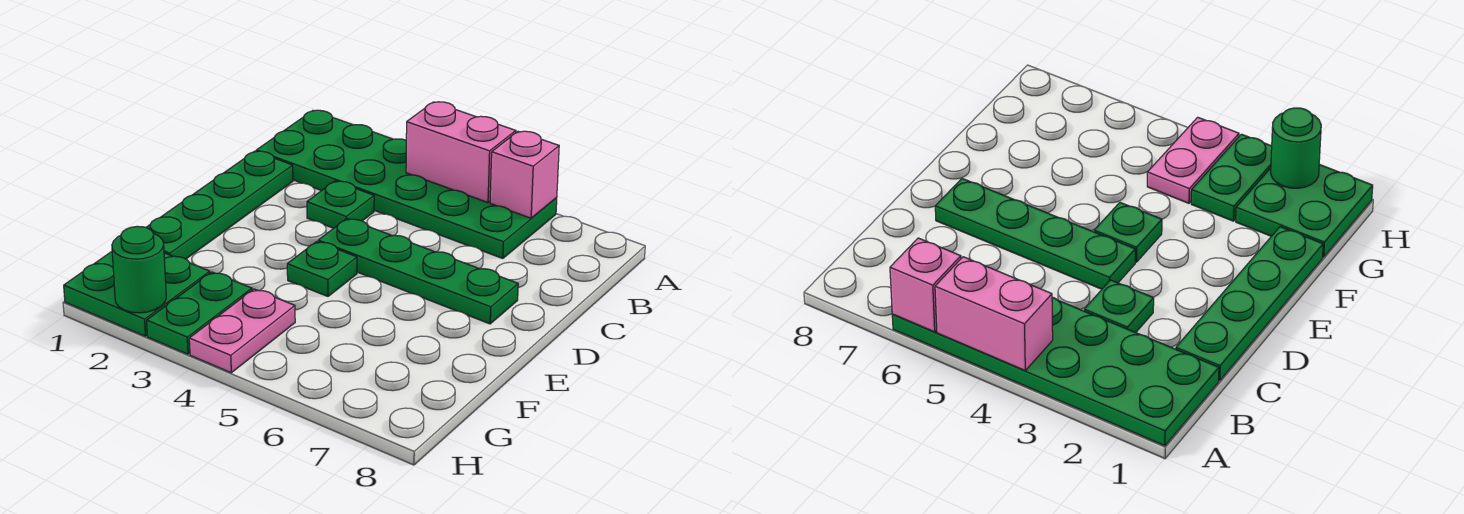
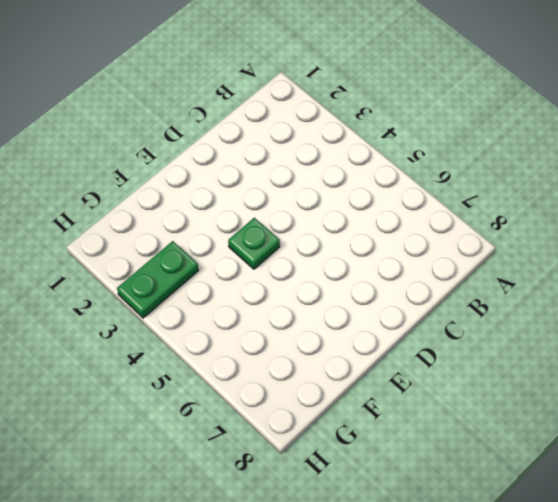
none -> green 2x6 plate [256,110,557,259]
none -> green 1x4 plate [146,151,293,259]

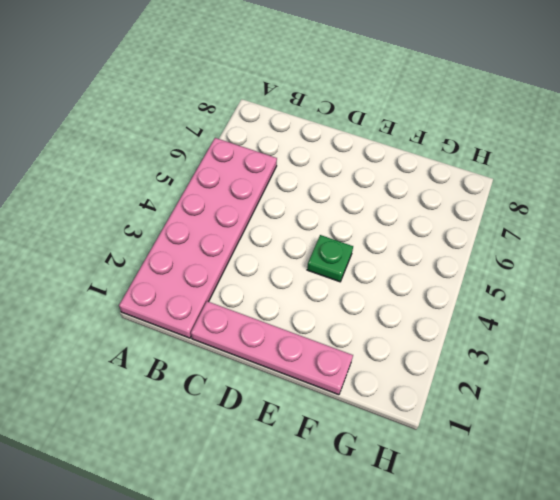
pink 2x6 plate [119,138,277,338] -> green 2x6 plate [256,110,557,259]
pink 1x4 plate [191,301,353,395] -> green 1x4 plate [146,151,293,259]
none -> green 1x1 plate [307,181,374,228]
none -> green 1x4 plate [318,219,518,324]

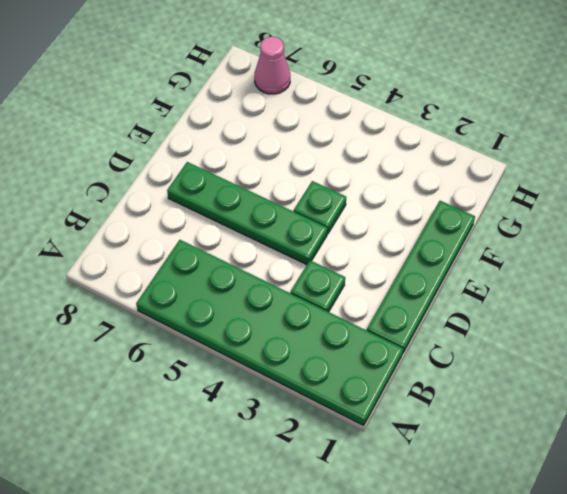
pink 1x1 cone [254,37,290,94] -> none
none -> green 2x2 plate [64,252,210,336]
none -> green 1x2 plate [147,272,252,354]

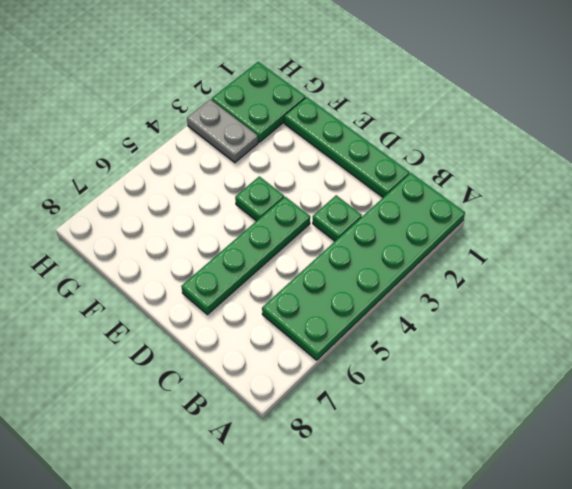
grey 1x2 plate [187,99,258,162] -> green 1x2 plate [147,272,252,354]
none -> pink 1x2 plate [189,289,295,373]
none -> pink 1x2 brick [406,102,516,203]

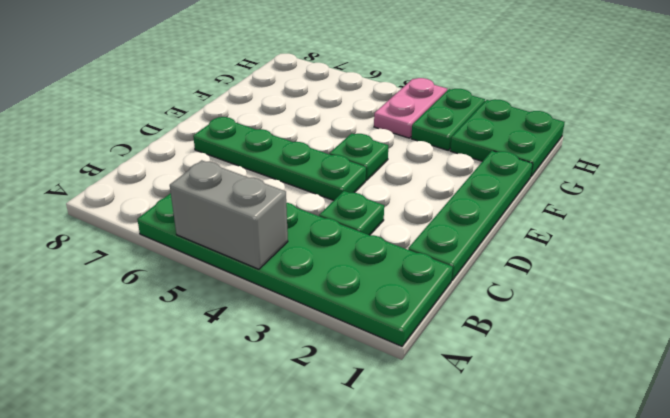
grey 1x2 brick [170,160,288,269] -> pink 1x2 brick [406,102,516,203]
none -> pink 1x1 brick [490,131,559,218]
none -> green 1x1 round brick [112,226,166,313]

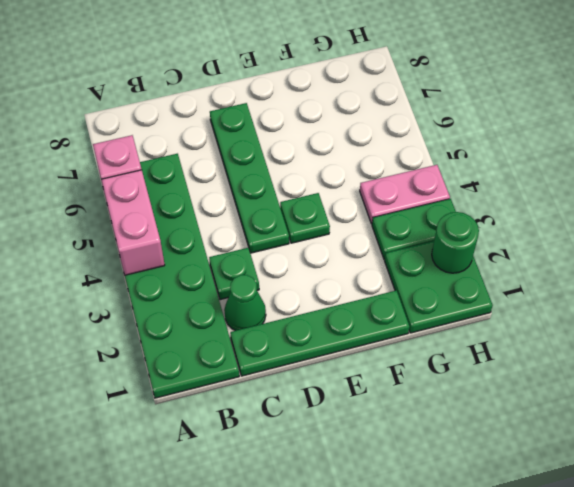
green 1x1 cone [224,275,266,331] -> none

